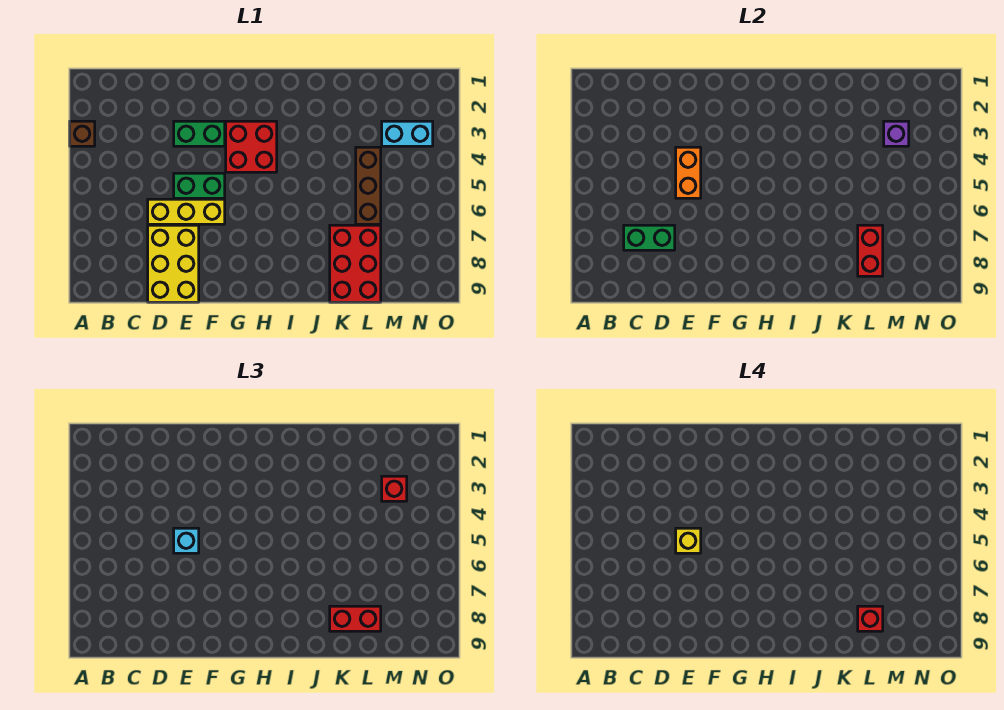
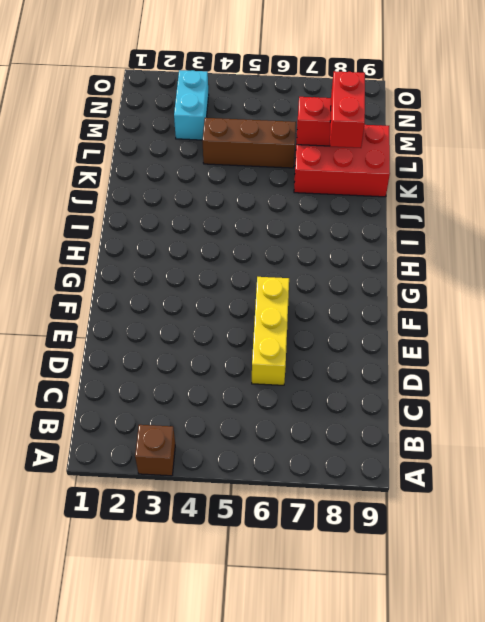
none -> yellow 2x3 brick [148,225,199,302]
none -> green 1x2 brick [174,121,225,146]
none -> green 1x2 brick [174,173,225,198]

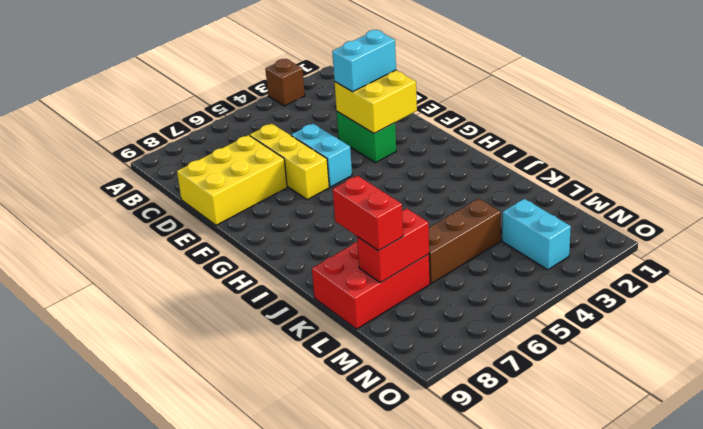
yellow 2x2 brick [335,70,417,133] -> none
cyan 1x2 brick [332,30,396,92] -> none
cyan 1x2 brick [291,124,352,187] -> green 1x2 brick [174,173,225,198]
none -> red 2x2 brick [226,121,277,172]
none -> green 1x2 brick [624,225,675,250]
none -> orange 1x2 brick [676,147,701,198]

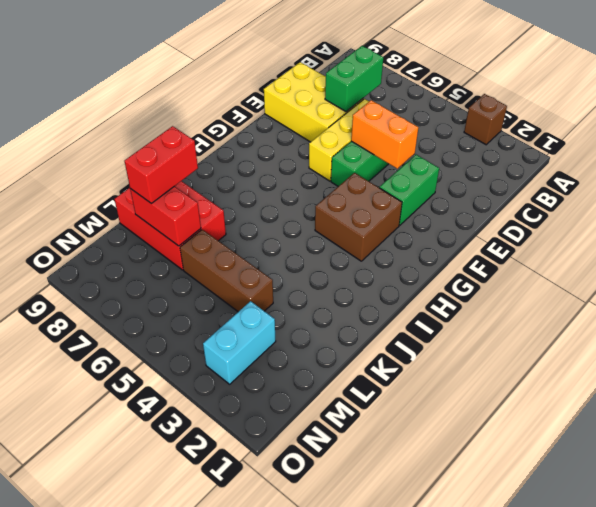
brown 2x2 brick [315,173,402,261] -> red 2x2 brick [226,121,277,172]
none -> purple 1x1 brick [884,121,909,146]
none -> cyan 1x1 brick [174,528,199,553]
none -> red 1x1 brick [382,476,407,501]

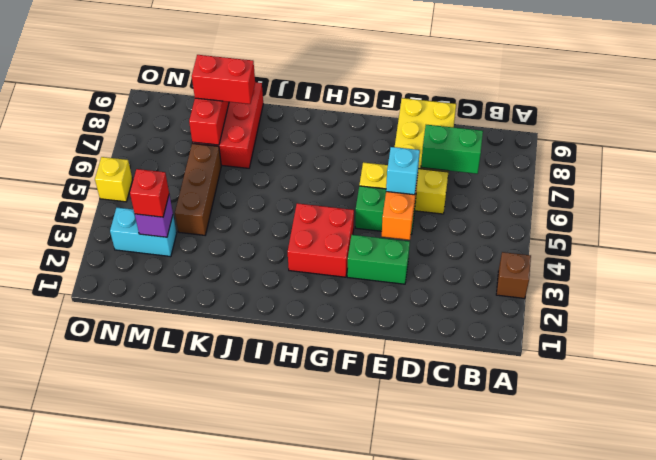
yellow 1x1 brick [95,157,132,202] -> yellow 1x1 brick moved to [676,528,701,553]
none -> red 1x1 brick [858,606,883,631]

